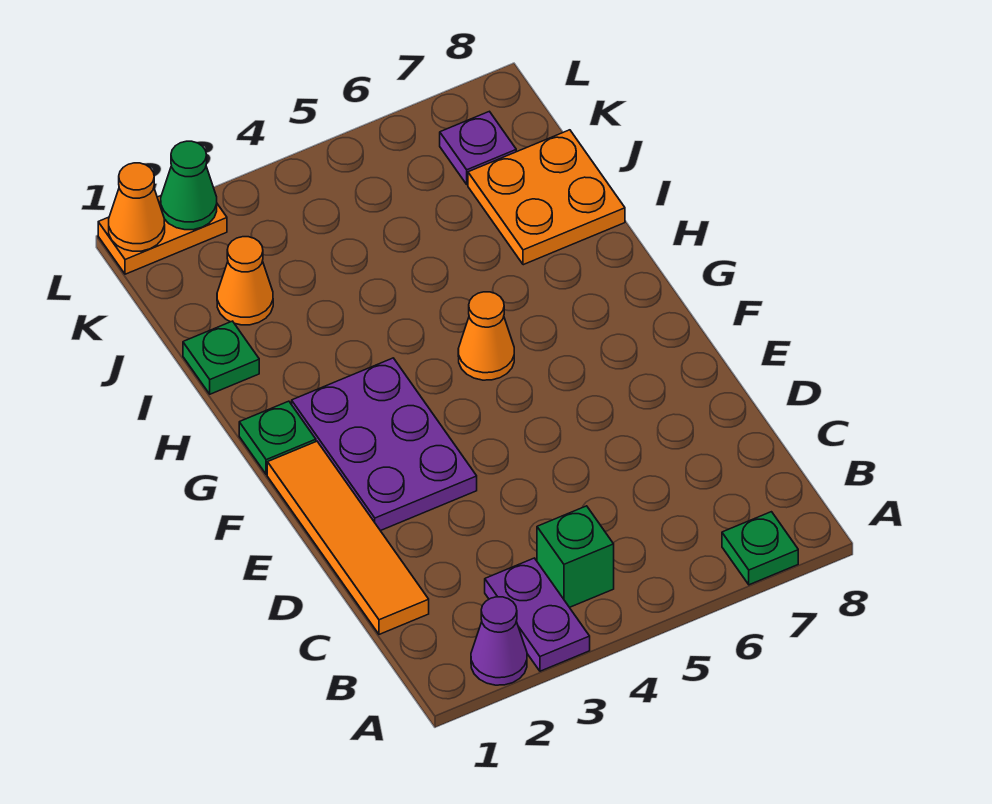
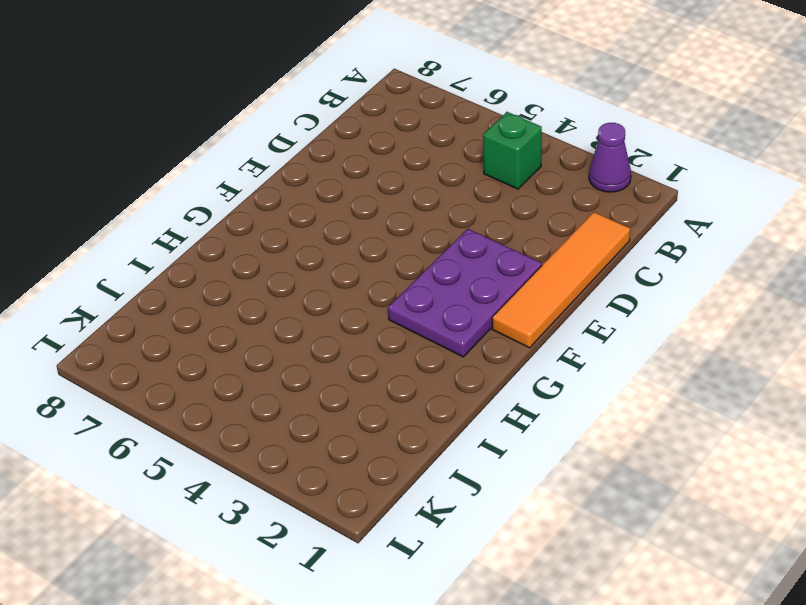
none -> purple 1x2 plate [485,558,590,671]
none -> green 1x1 plate [722,512,798,585]
none -> green 1x1 plate [239,401,316,474]

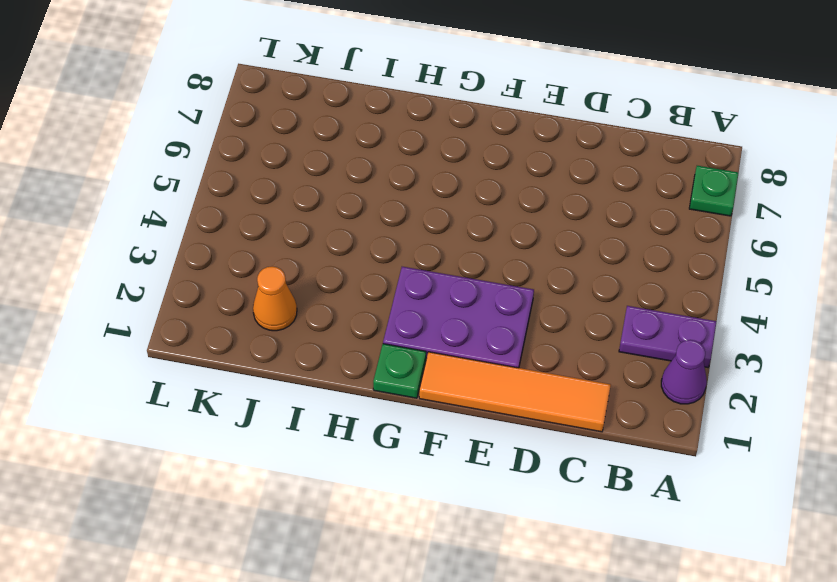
none -> green 1x1 brick [537,506,614,607]
none -> orange 1x1 cone [458,292,514,380]
none -> green 1x1 plate [183,321,259,394]

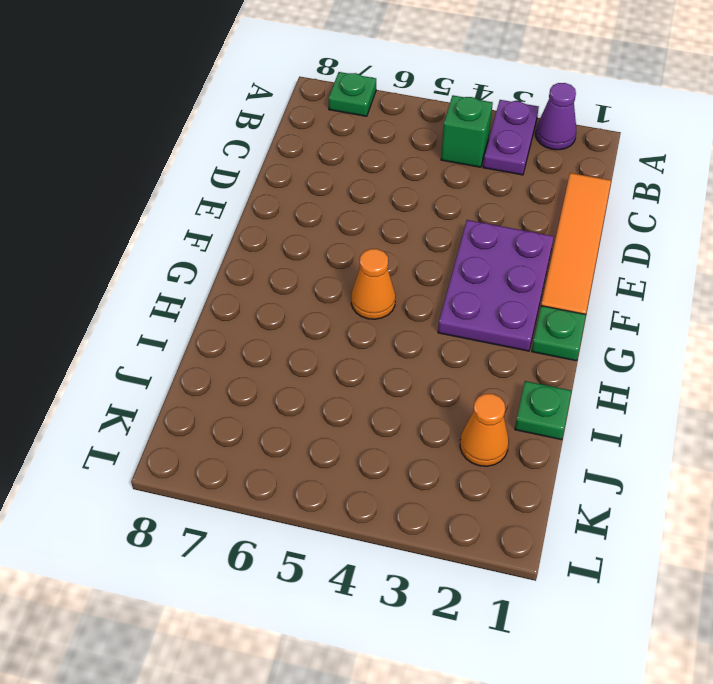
none -> orange 2x2 plate [468,130,625,265]
none -> purple 1x1 plate [440,111,516,184]
none -> orange 1x2 plate [98,196,227,274]

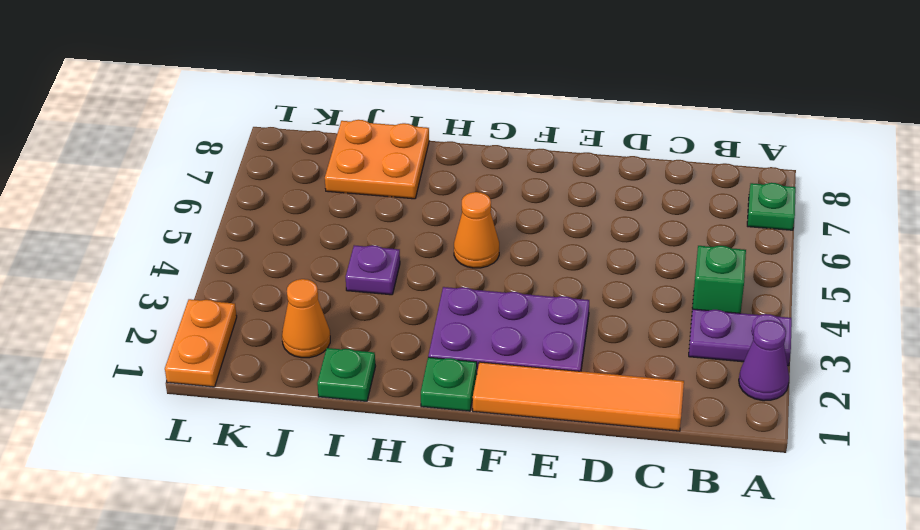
purple 1x1 plate [346,245,400,295] -> purple 1x1 plate moved to [440,111,516,184]
none -> orange 1x1 cone [109,163,165,251]
none -> green 1x1 cone [161,141,217,230]

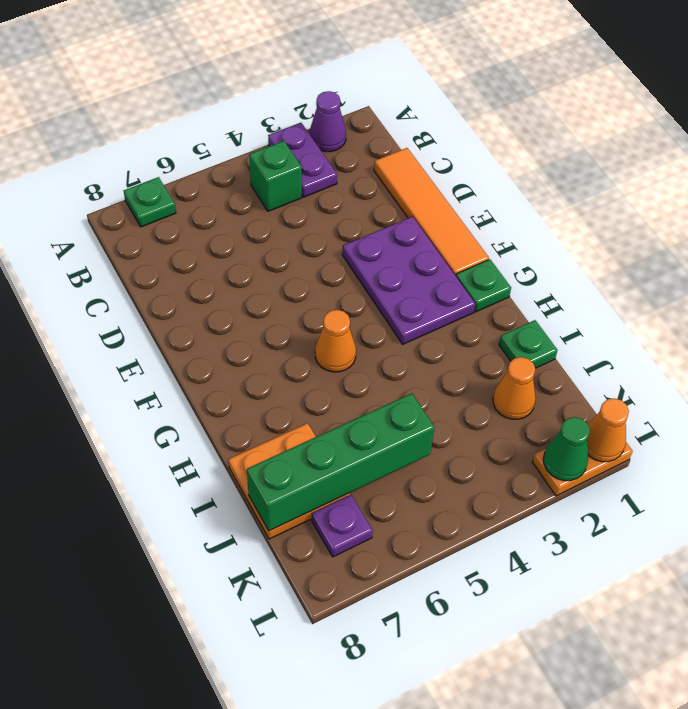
green 1x4 brick [247,393,435,531] -> none

